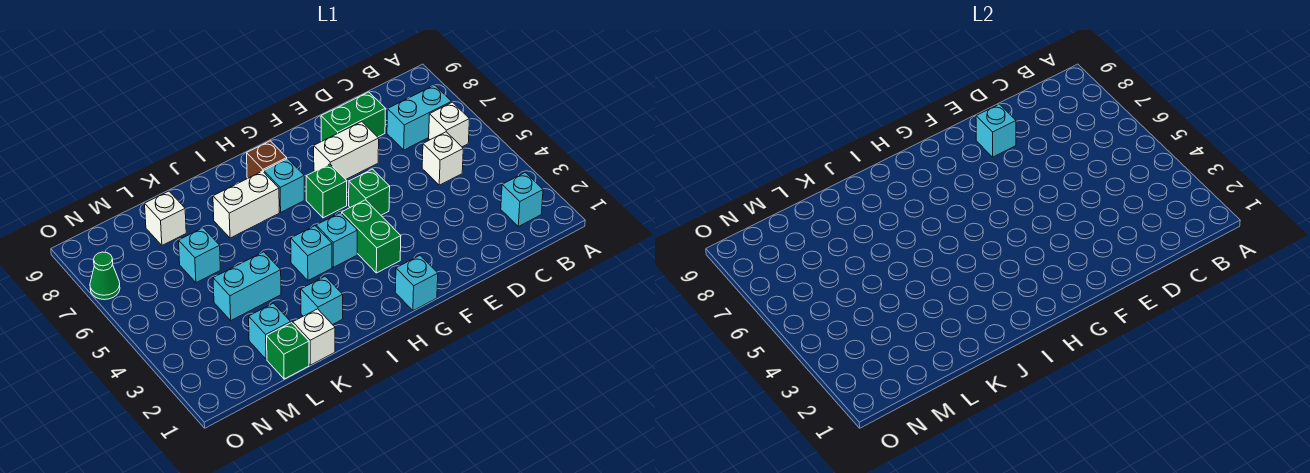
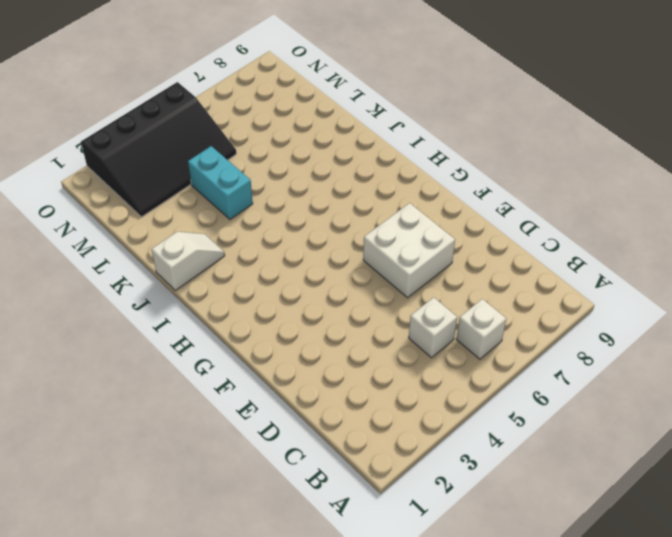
white 2x2 brick [363,203,455,298] -> white 1x2 brick [314,122,379,179]
white 1x2 slope [152,232,225,290] -> cyan 1x1 brick [301,276,343,325]
black 3x4 slope [81,82,236,217] -> none
none -> cyan 1x1 brick [501,172,543,227]
none -> cyan 1x2 brick [387,85,452,150]
none -> green 1x2 brick [321,92,385,141]

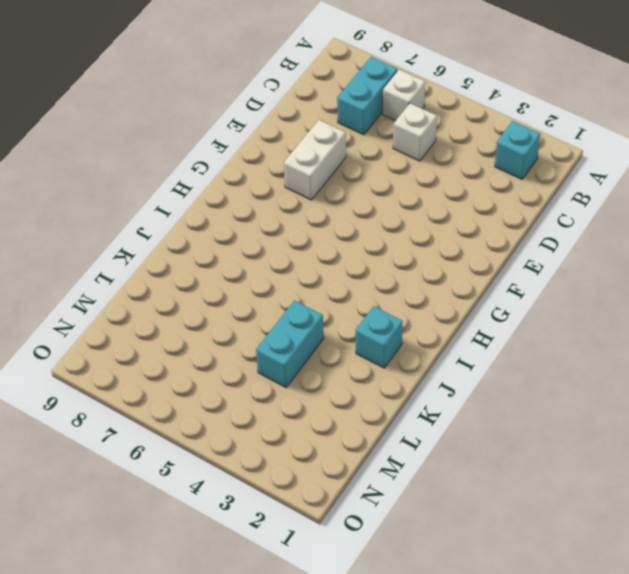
none -> green 1x2 brick [321,92,385,141]
none -> green 1x1 brick [349,169,390,215]
none -> cyan 1x1 brick [395,256,438,311]

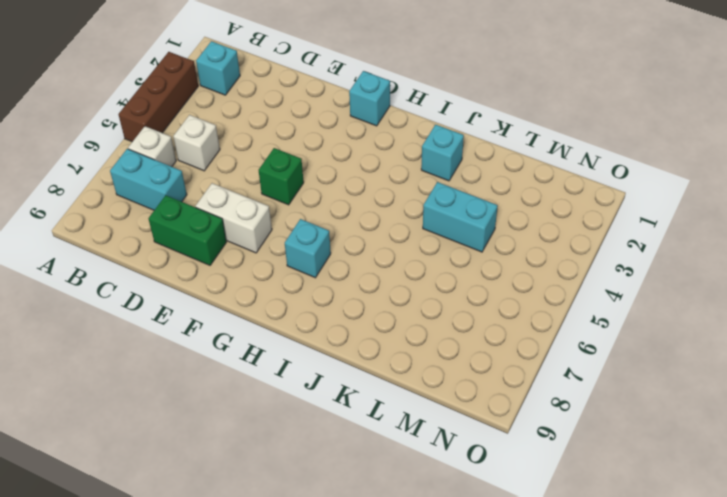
brown 1x3 brick [119,52,198,142] -> none
none -> green 1x2 brick [342,200,401,273]
none -> green 1x1 brick [306,164,347,218]
none -> cyan 1x1 brick [316,213,357,267]

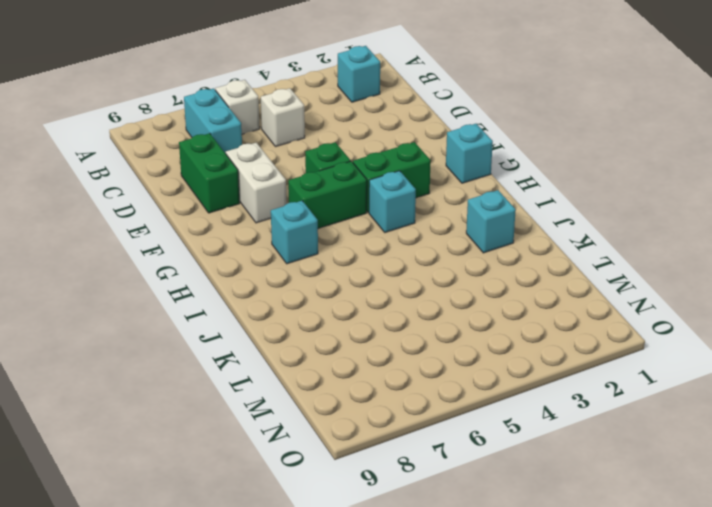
green 1x2 brick [288,161,367,228] -> green 1x1 brick [306,164,347,218]
none -> brown 1x1 brick [247,141,287,178]
none -> cyan 1x1 brick [291,226,332,280]
none -> white 1x2 brick [213,171,279,238]

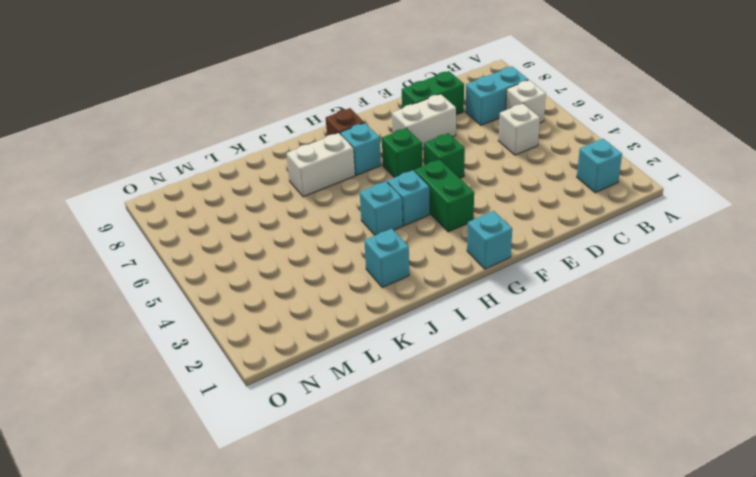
none -> white 1x1 brick [293,309,335,365]
none -> cyan 1x2 brick [213,252,281,320]
none -> green 1x1 brick [267,323,309,379]

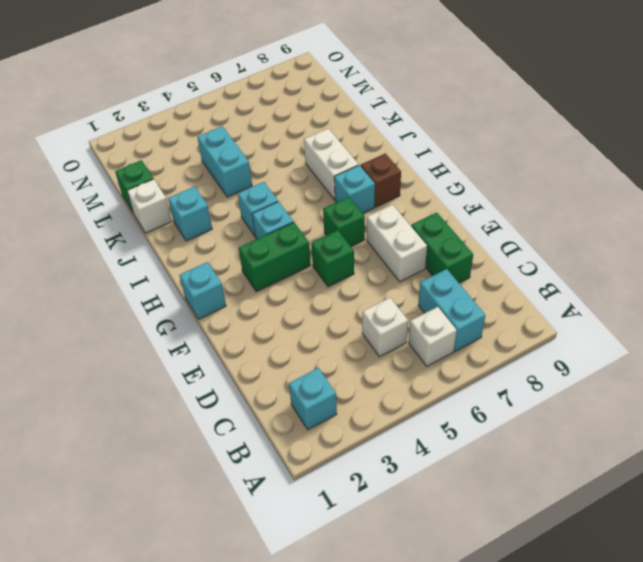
none -> cyan 1x1 brick [249,303,291,359]
none -> cyan 1x1 brick [178,228,220,283]
none -> white 1x1 brick [145,191,186,245]

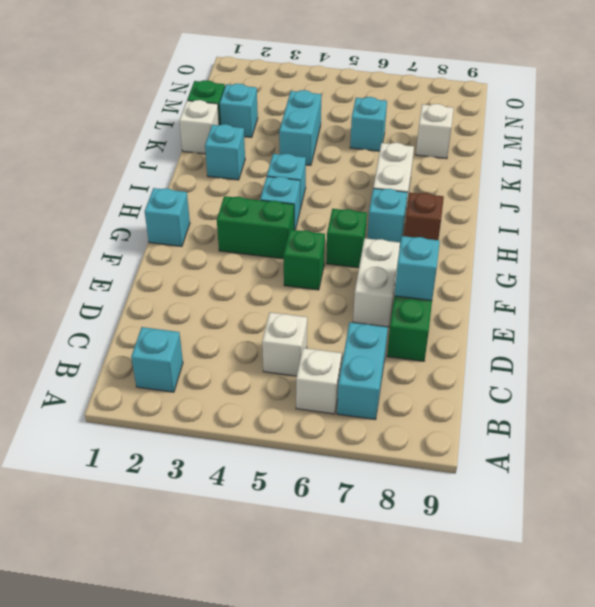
none -> green 1x1 cone [90,252,120,300]

